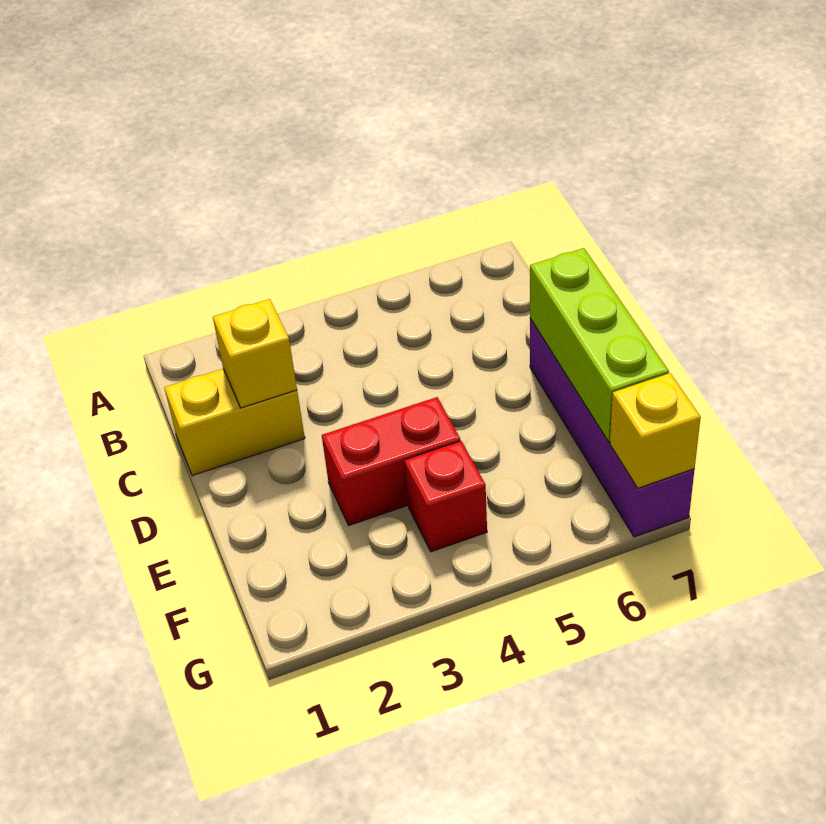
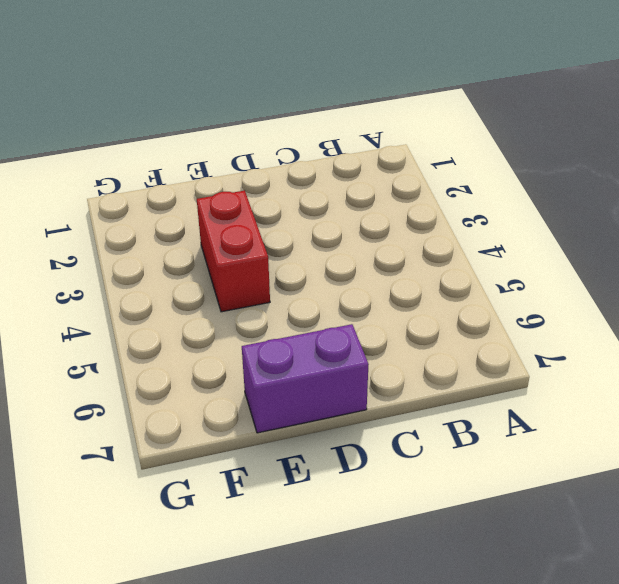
purple 1x2 brick [242,324,369,433] -> purple 1x4 brick [530,319,694,537]
none -> yellow 1x2 brick [164,369,305,476]
none -> red 1x1 brick [404,441,487,552]

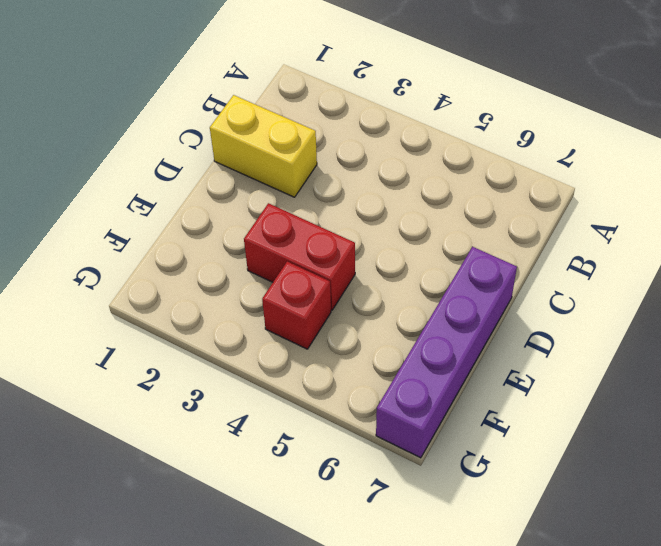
none -> yellow 1x1 brick [213,299,297,408]
none -> lime 1x3 brick [530,248,669,442]

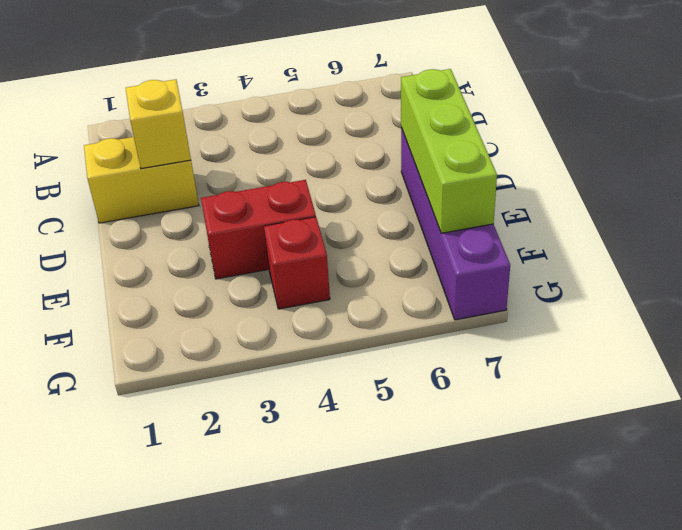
none -> yellow 1x1 brick [610,373,701,488]

